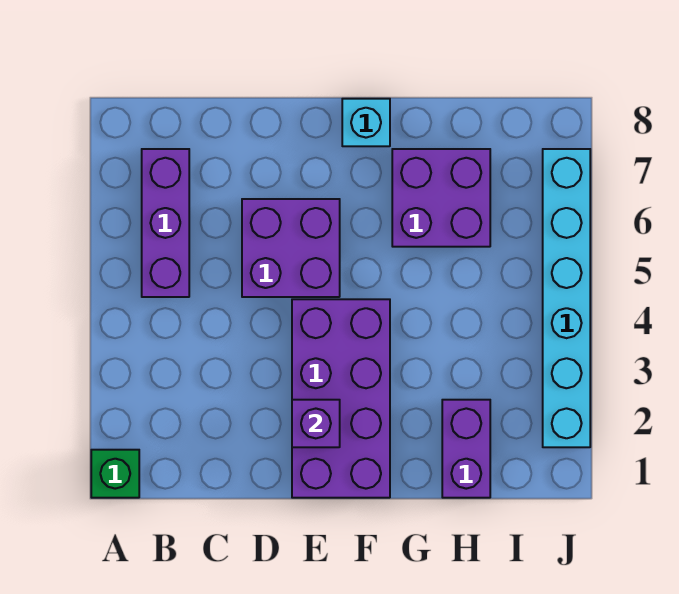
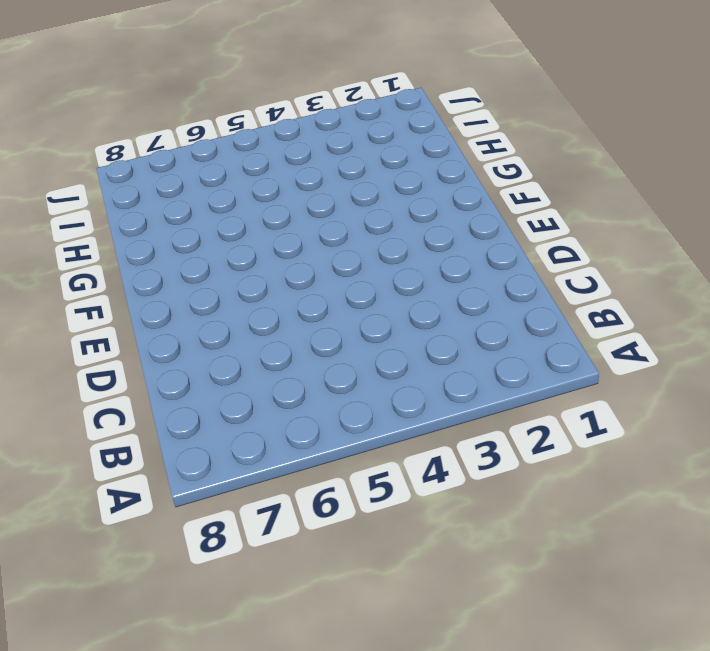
none -> green 1x1 brick [91,450,139,498]
none -> purple 1x3 brick [142,149,189,297]

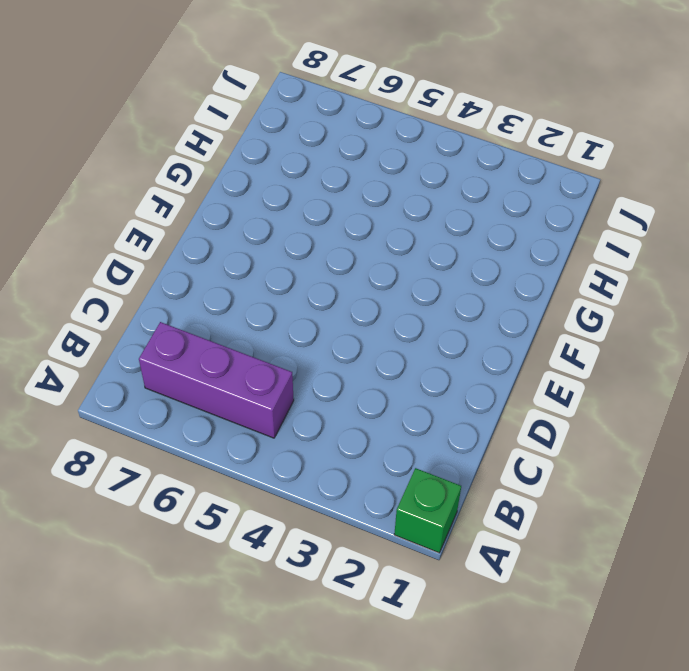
none -> purple 2x2 brick [242,199,340,297]
none -> purple 2x4 brick [292,299,390,498]

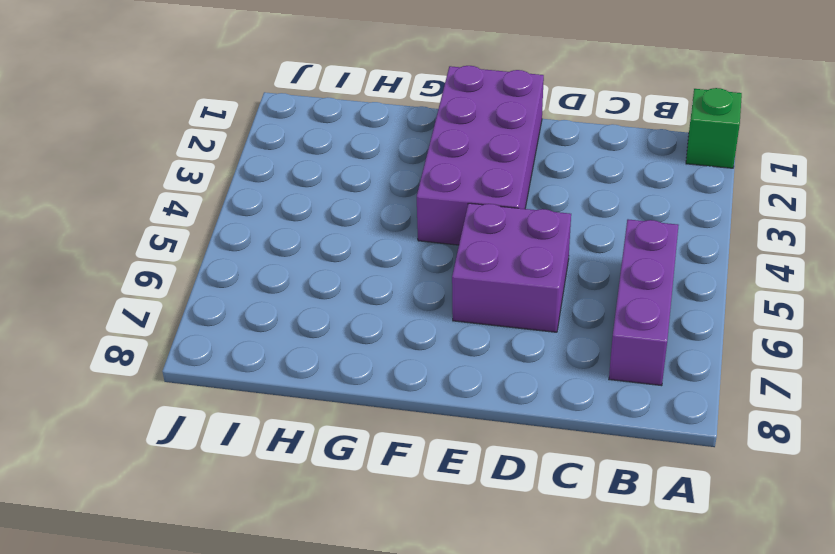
none -> cyan 1x1 brick [342,99,390,146]
none -> purple 2x2 brick [392,149,490,247]

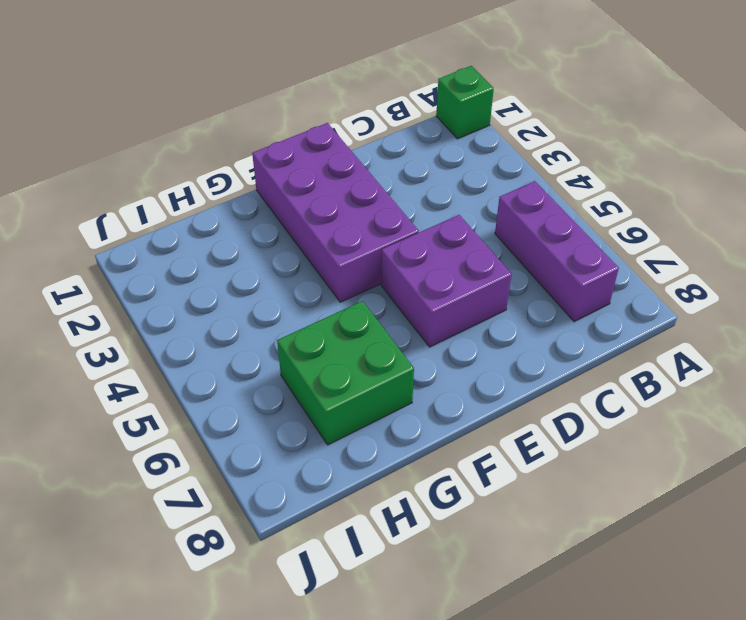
green 2x2 brick [277,301,414,445] -> purple 2x2 brick [392,149,490,247]
none -> cyan 1x1 brick [342,99,390,146]
none -> purple 1x2 brick [442,400,490,498]

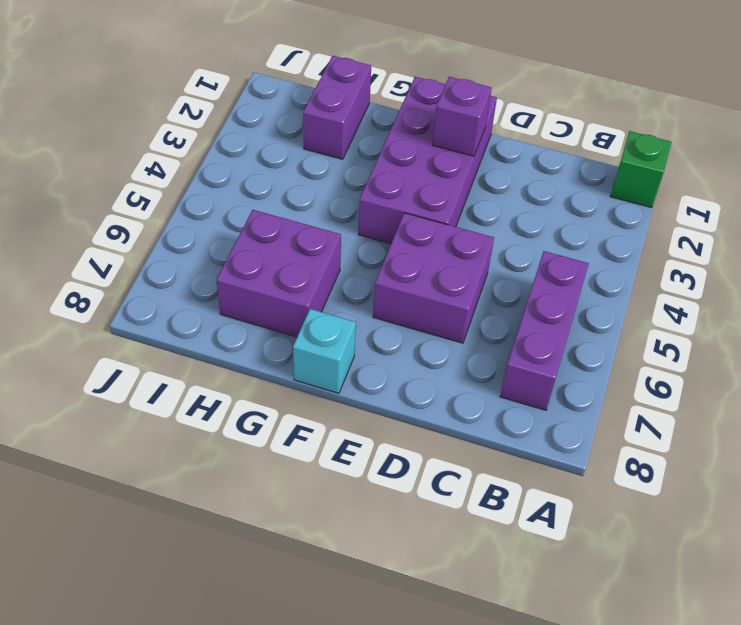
none -> cyan 1x6 brick [543,149,590,447]

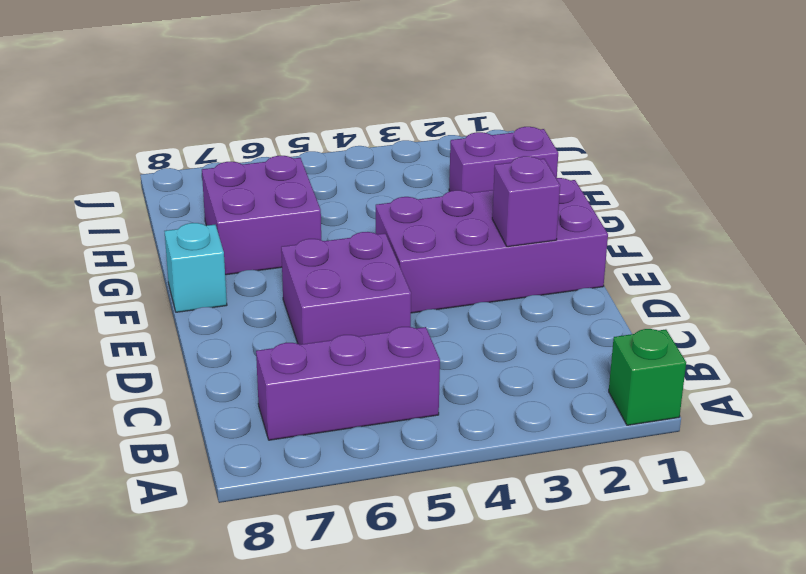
none -> cyan 1x6 brick [543,149,590,447]

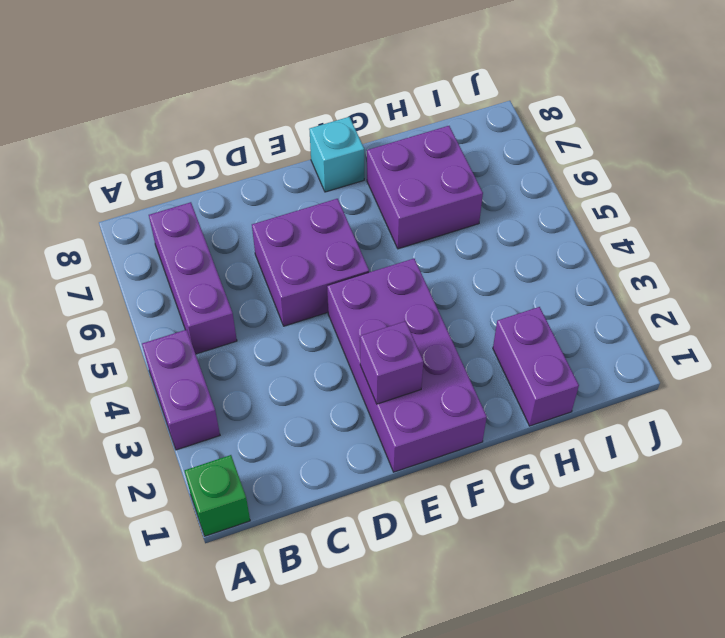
purple 1x2 brick [142,330,220,450] -> none
none -> cyan 1x6 brick [543,149,590,447]

